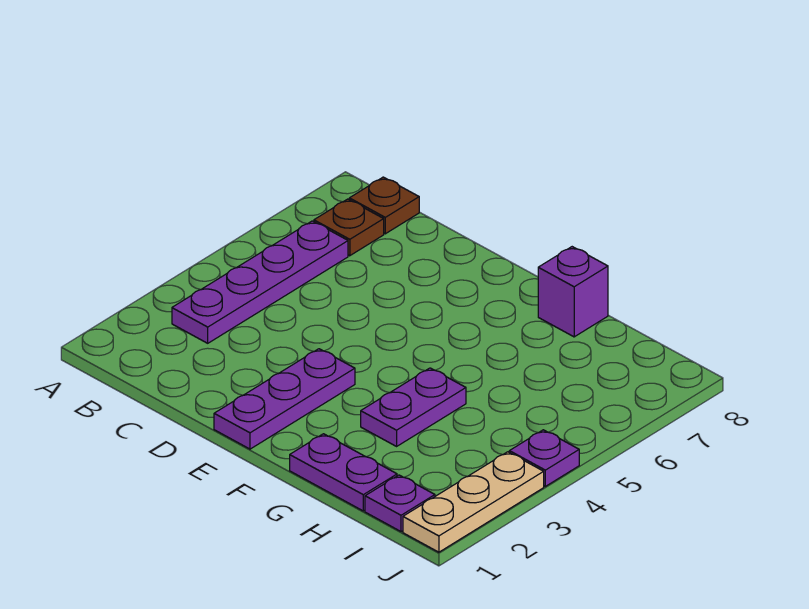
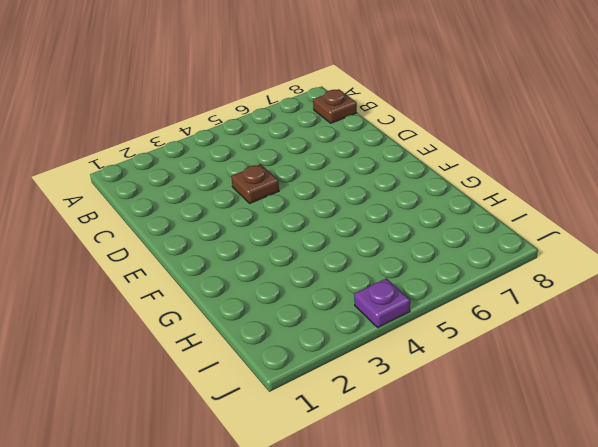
brown 1x1 plate [231,164,279,203] -> brown 1x1 plate moved to [314,199,384,256]
none -> purple 1x4 plate [172,221,348,343]
none -> purple 1x3 plate [214,349,355,449]

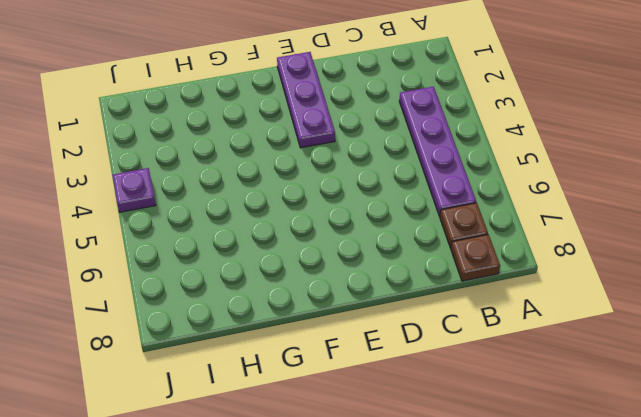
none -> purple 1x2 plate [290,434,397,511]
none -> purple 1x2 plate [361,368,466,446]

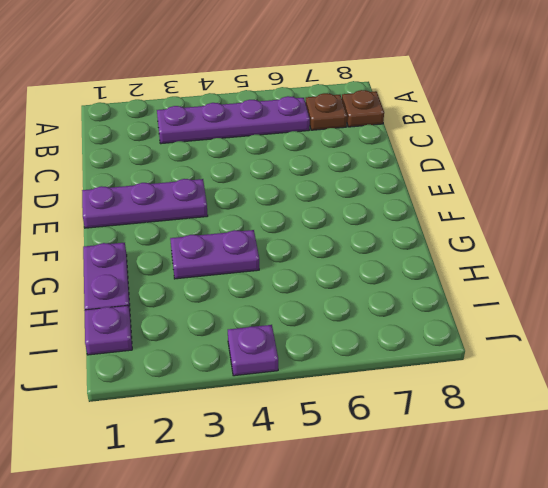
none -> purple 1x1 brick [538,247,608,337]
none -> tan 1x3 plate [403,452,544,552]

